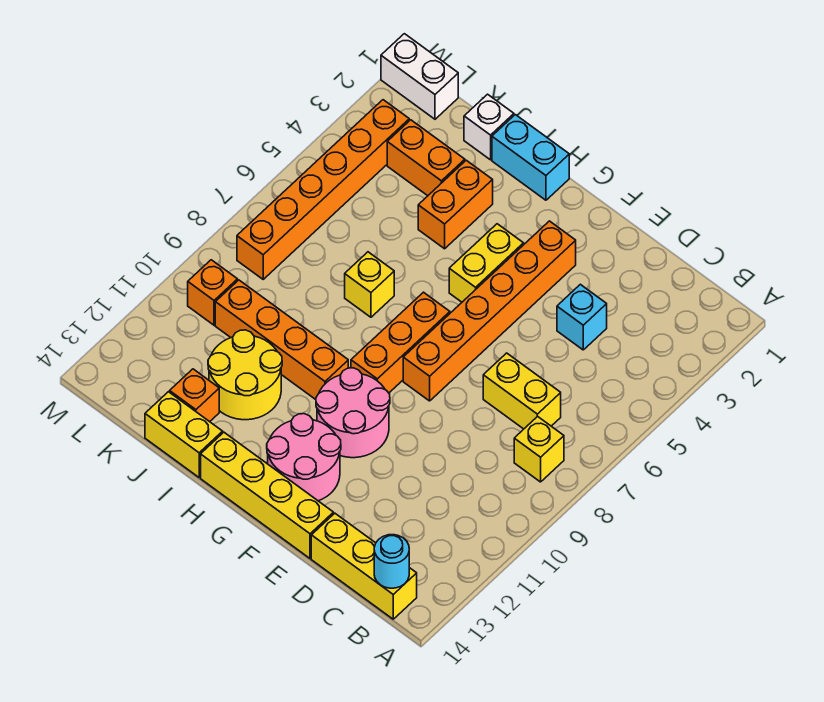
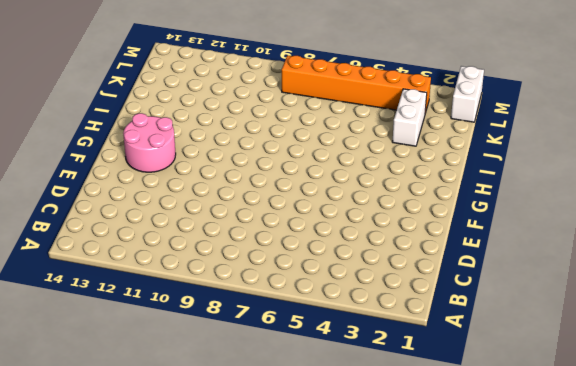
white 1x2 brick [392,89,427,146] -> orange 1x2 brick [387,120,465,196]
none -> yellow 1x1 brick [514,416,564,482]
none -> yellow 1x3 brick [311,513,417,619]
none -> yellow 1x2 brick [483,353,561,429]

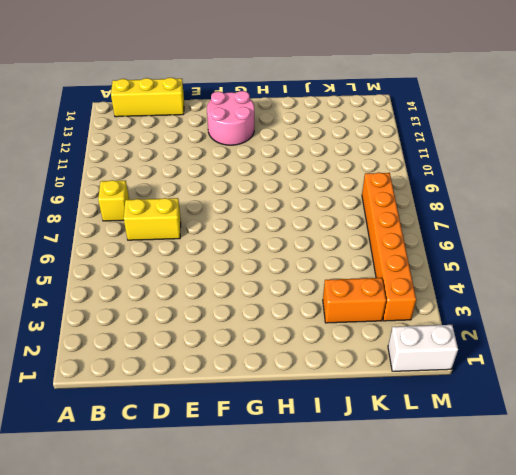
none -> cyan 1x1 brick [557,284,607,350]
none -> yellow 1x4 brick [201,432,333,558]
none -> orange 1x6 brick [403,221,576,401]

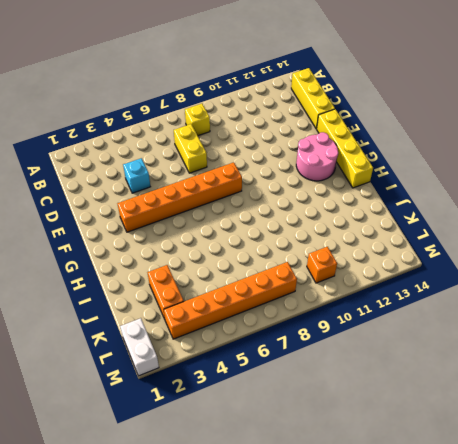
none -> pink 2x2 round brick [316,368,390,458]
none -> yellow 1x2 brick [449,224,524,302]
none -> orange 1x3 brick [351,292,450,393]

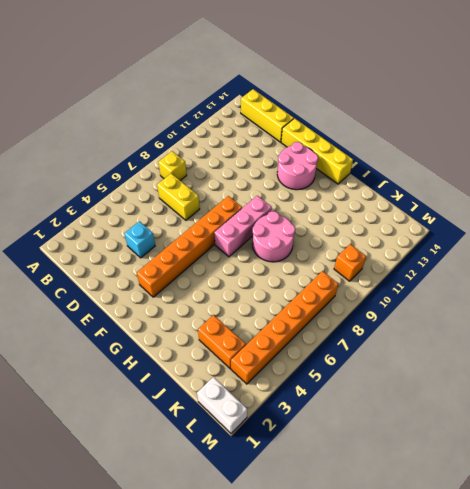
pink 1x3 brick [214,196,272,257] -> orange 1x3 brick [351,292,450,393]
pink 2x2 round brick [252,211,295,262] -> pink 2x2 round brick moved to [316,368,390,458]
none -> yellow 1x2 brick [449,224,524,302]
none -> cyan 1x2 brick [492,115,569,200]
none -> orange 1x4 brick [215,280,348,400]

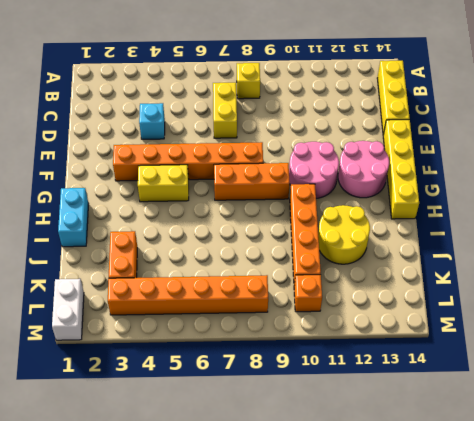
none -> orange 1x2 brick [418,160,493,249]
none -> yellow 1x1 brick [345,252,394,317]
none -> yellow 1x2 brick [145,392,223,477]

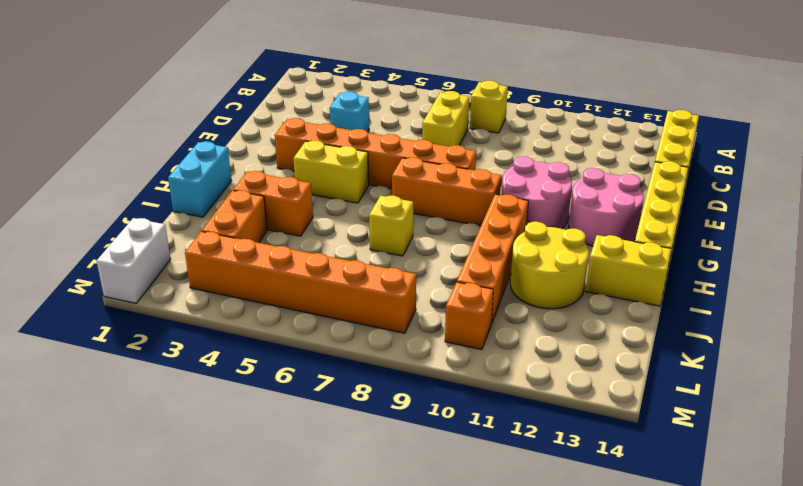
yellow 1x2 brick [586,235,671,306] -> yellow 1x2 brick turned to [145,392,223,477]
none -> white 1x1 brick [464,94,514,160]
none -> orange 1x1 brick [170,369,219,422]
none -> cyan 1x1 round brick [374,535,409,588]

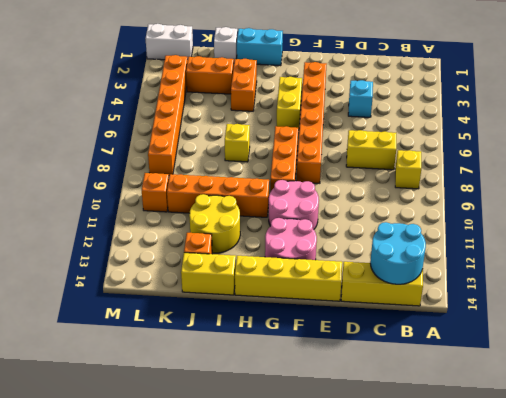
cyan 2x2 round brick [370,222,426,284] -> cyan 1x1 round brick [374,535,409,588]

